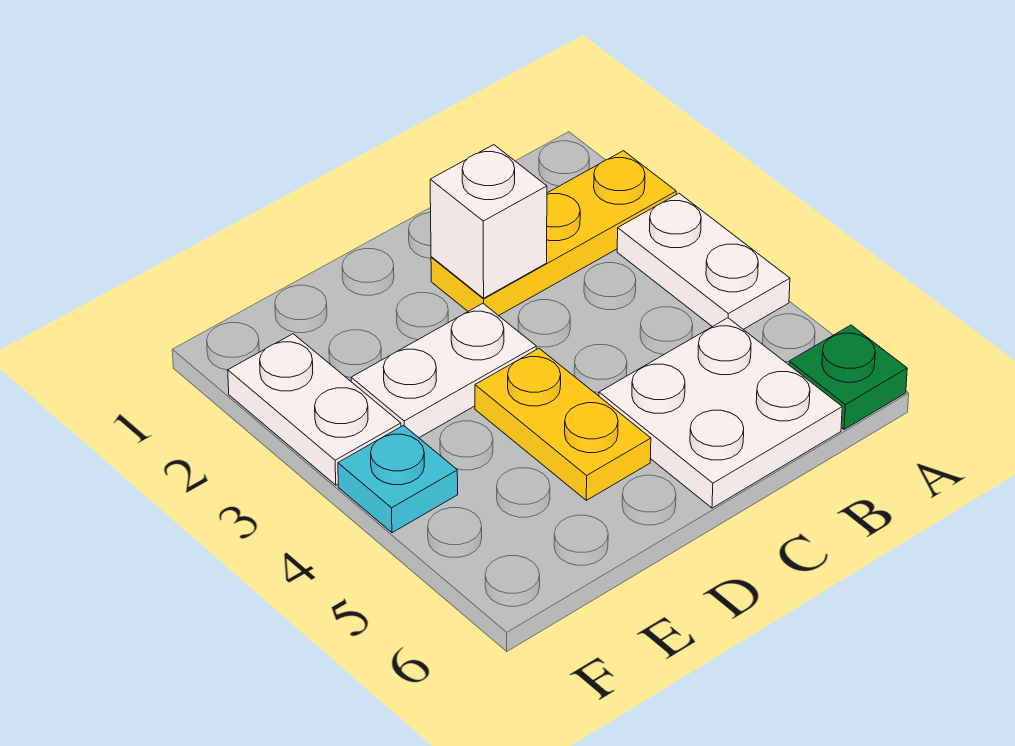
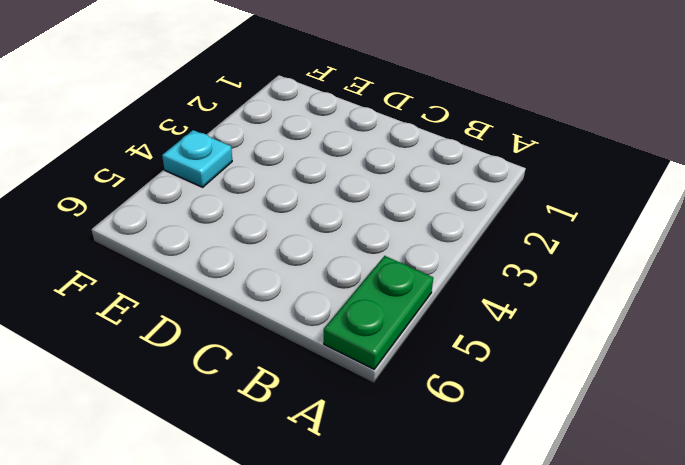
green 1x2 plate [324,256,433,369] -> green 1x1 plate [789,325,907,429]
none -> yellow 1x3 plate [431,151,676,316]
none -> white 1x2 plate [617,193,790,329]

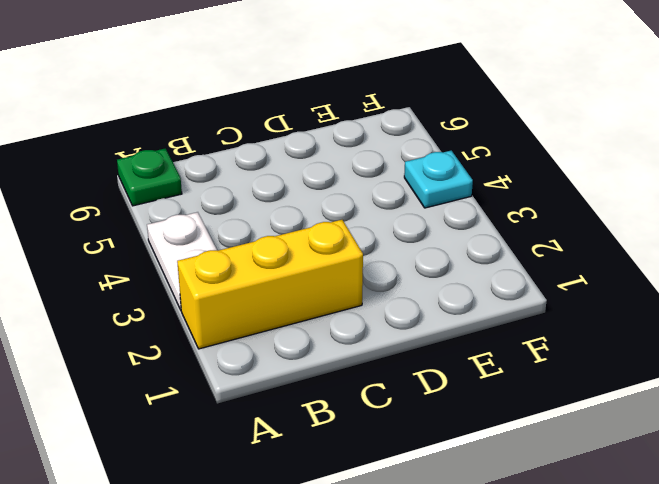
yellow 1x3 brick [177,220,363,349] -> yellow 1x3 plate [431,151,676,316]
none -> white 2x2 plate [599,318,842,508]
none -> white 1x2 plate [351,304,536,438]

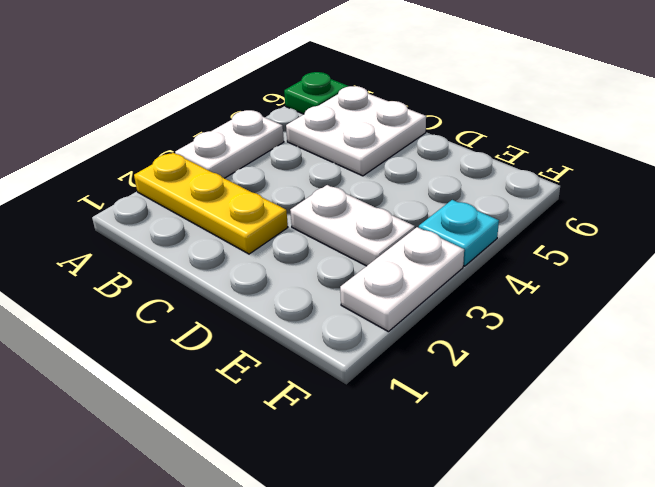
none -> yellow 1x2 plate [475,348,651,500]
none -> white 1x1 brick [430,145,547,298]

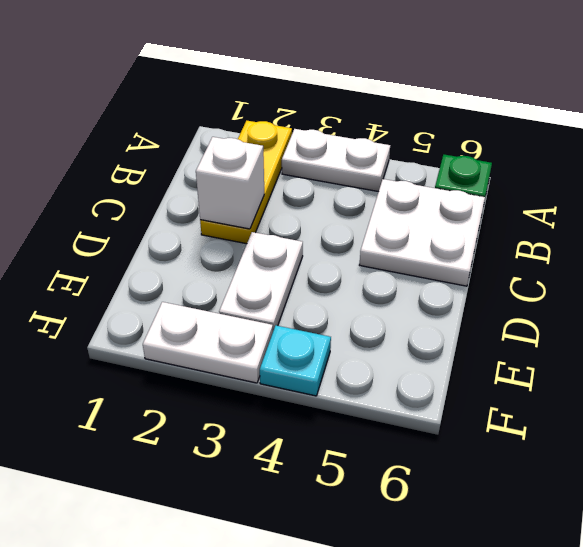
none -> yellow 1x2 plate [475,348,651,500]

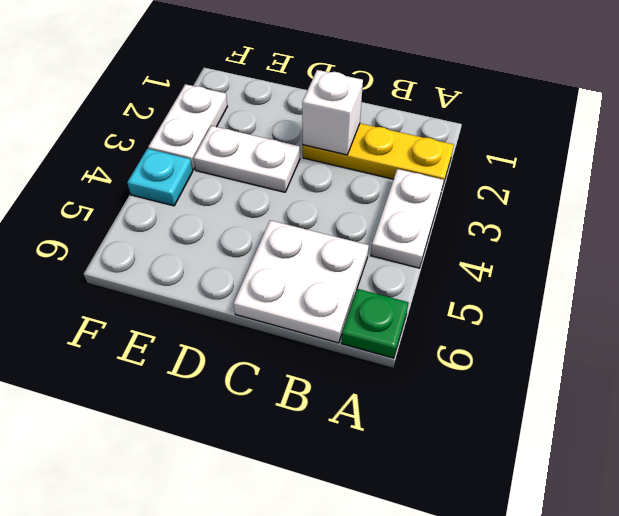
none -> yellow 1x2 plate [475,348,651,500]

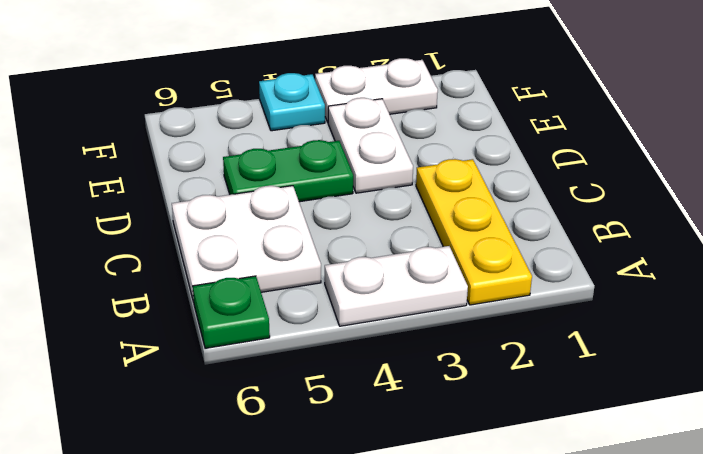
green 1x2 plate [223,140,353,202] -> yellow 1x2 plate [475,348,651,500]
none -> white 1x1 brick [430,145,547,298]

